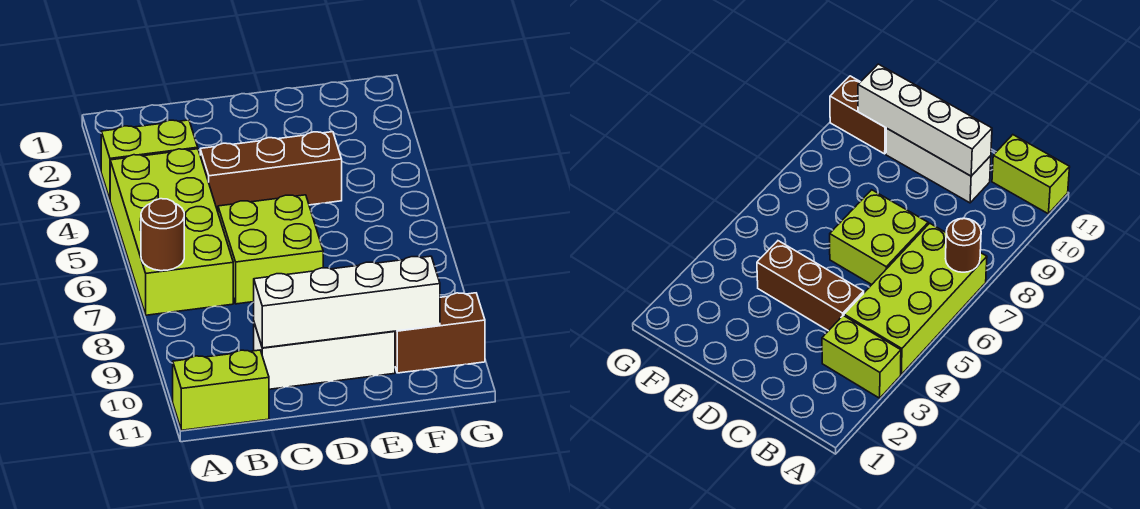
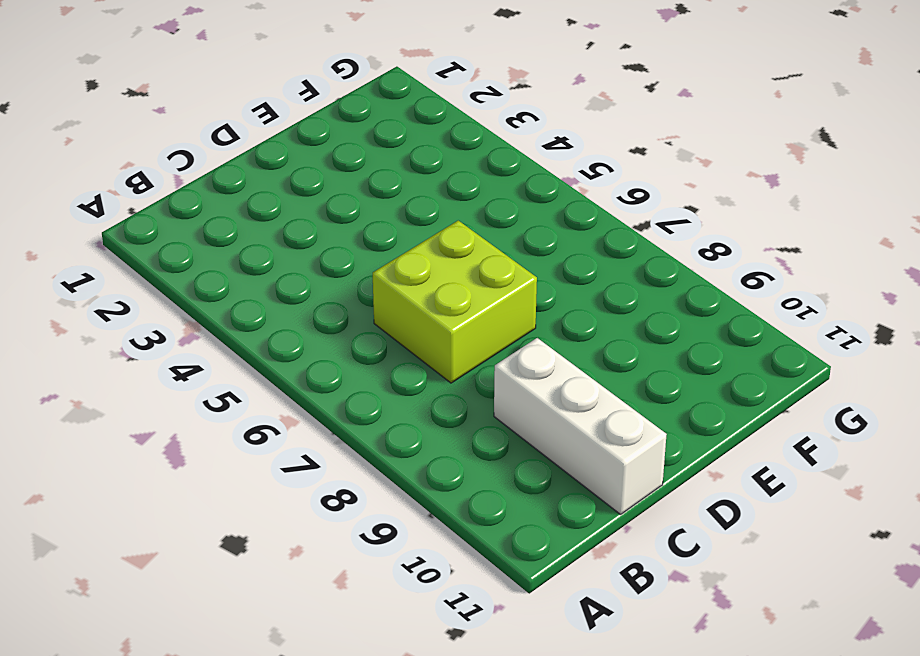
white 1x3 brick [494,338,667,514] -> white 1x3 brick turned to [254,323,395,389]
none -> lime 1x2 brick [101,120,198,199]
none -> lime 2x4 brick [110,149,233,315]

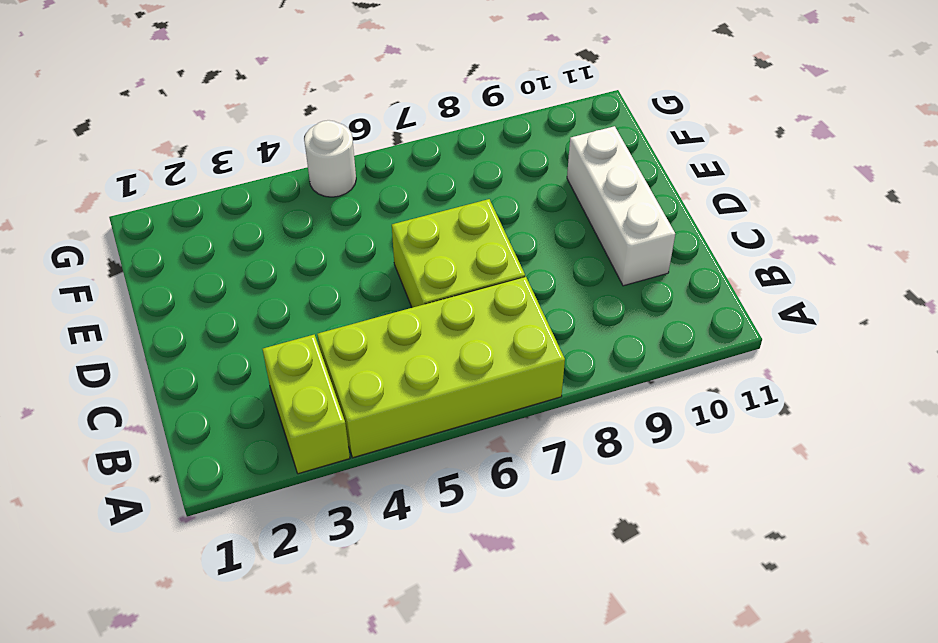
white 1x1 round brick [304,120,356,197] -> none
none -> lime 1x2 brick [173,350,269,430]
none -> brown 1x3 brick [200,132,342,211]

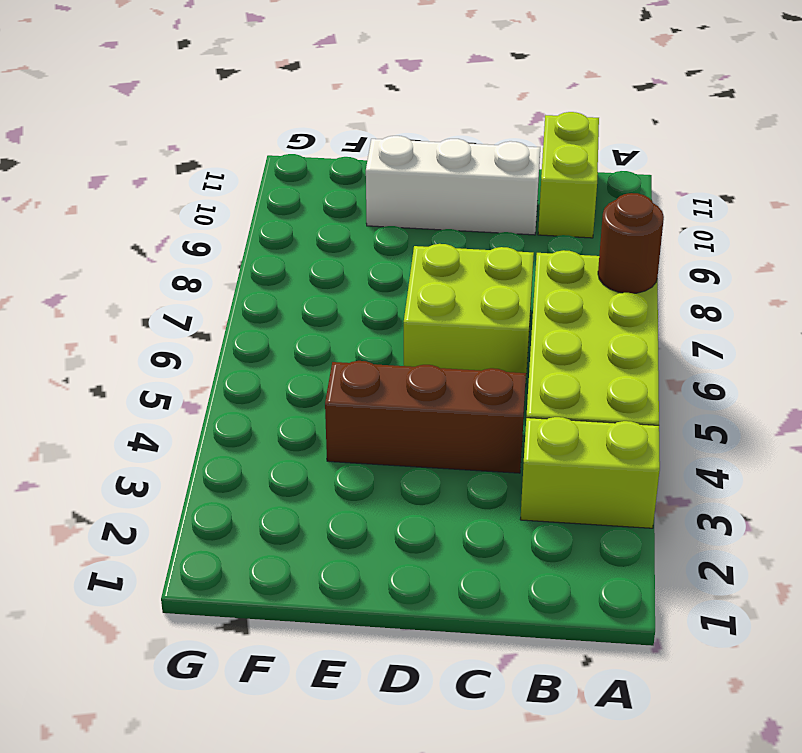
lime 1x2 brick [538,112,599,238] -> lime 1x2 brick turned to [173,350,269,430]
none -> brown 1x2 brick [395,293,485,373]
none -> white 1x4 brick [254,256,440,348]

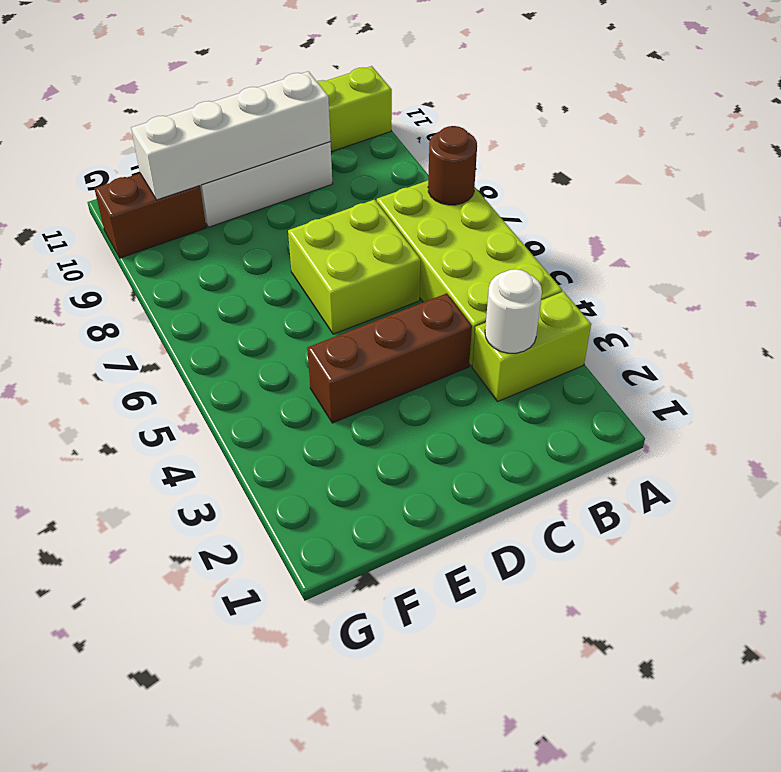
white 1x1 round brick [485,269,542,353] -> none

